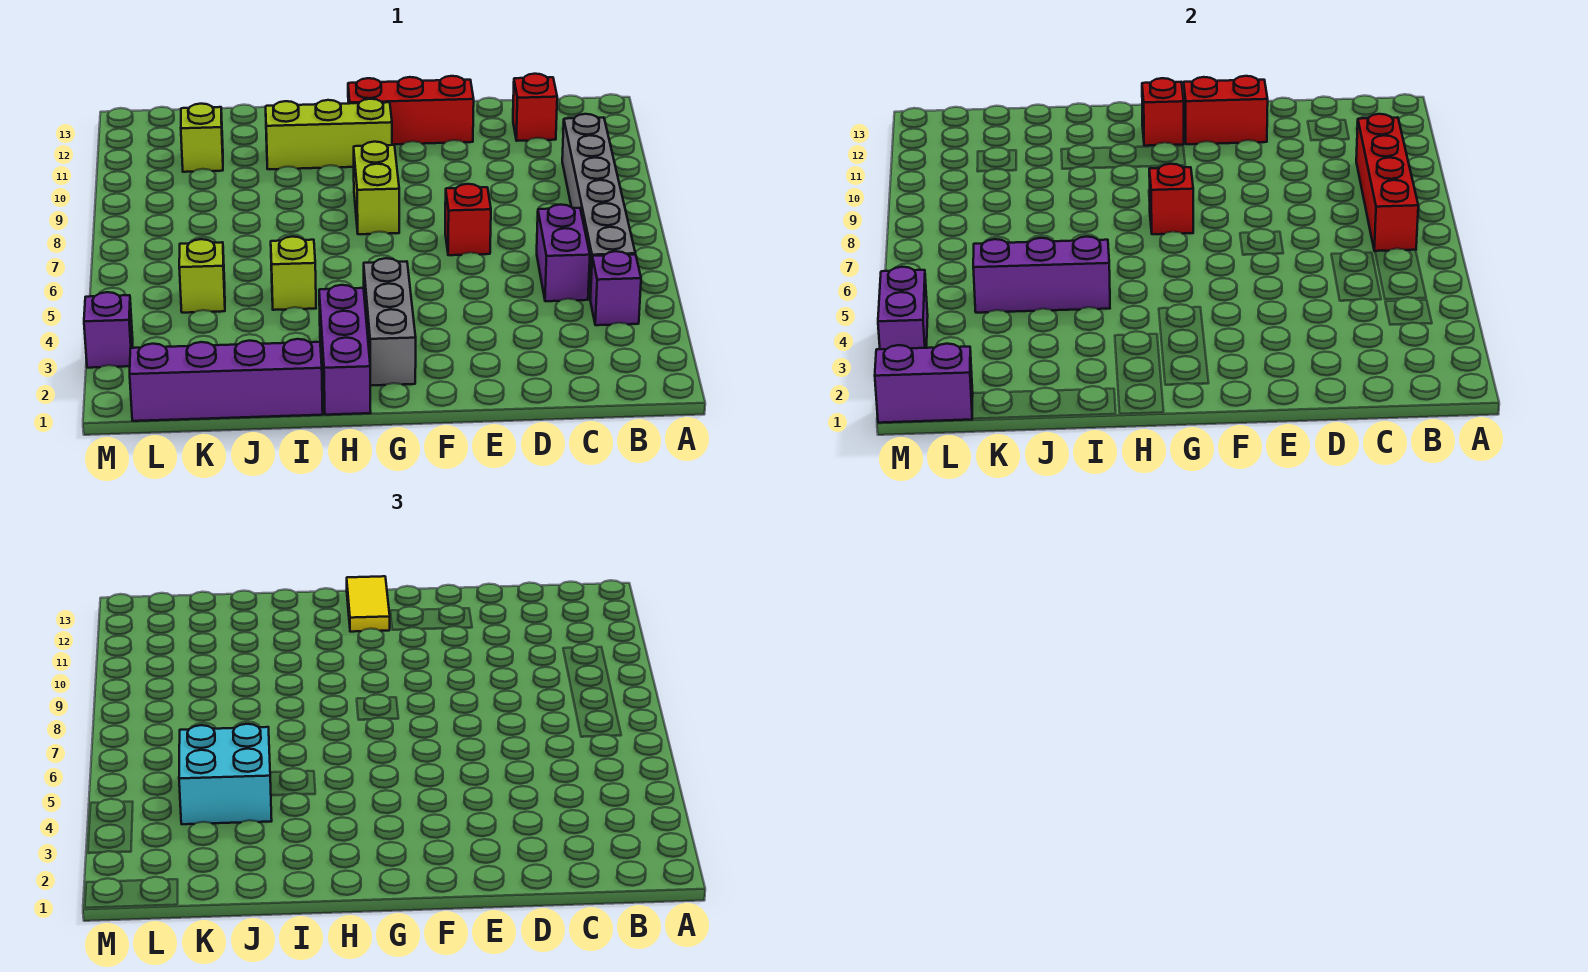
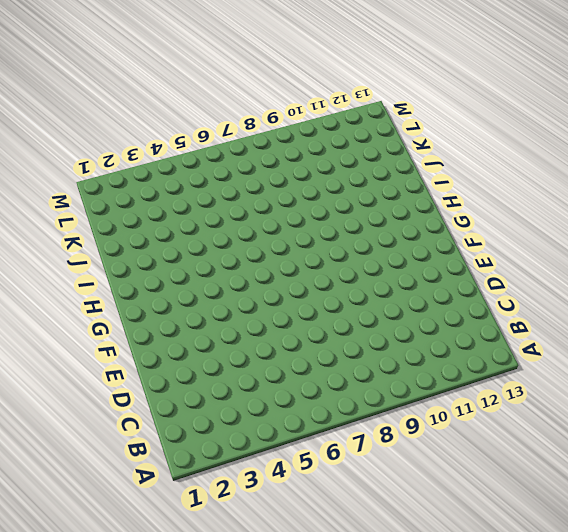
none -> purple 1x1 brick [590,251,641,325]
none -> grey 1x6 brick [562,114,635,299]
none -> purple 1x2 brick [537,205,590,301]

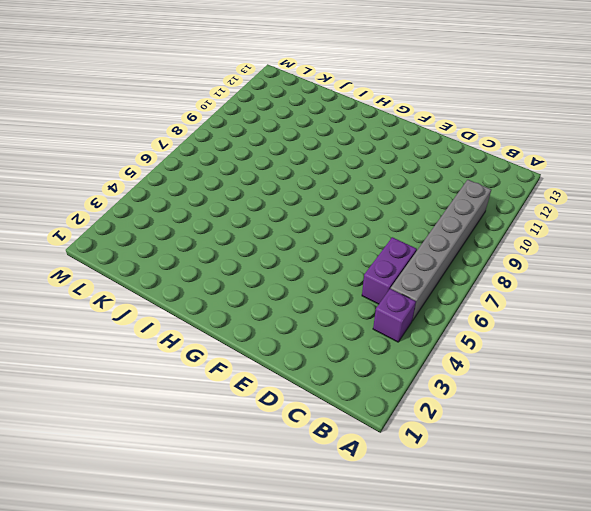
none -> red 1x1 brick [513,74,557,141]
none -> red 1x1 brick [445,184,491,255]
none -> red 1x3 brick [348,76,474,144]

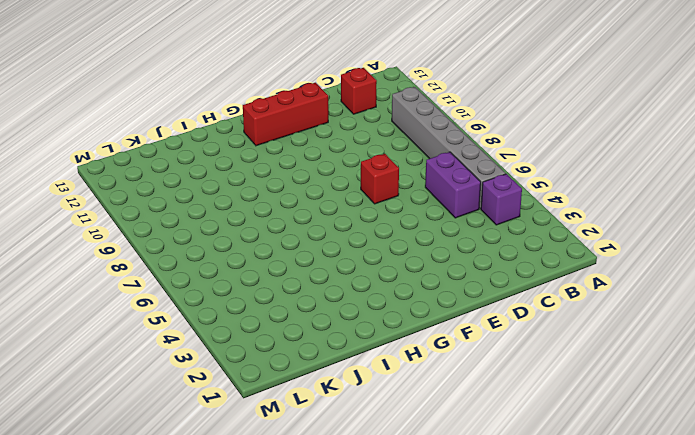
none -> grey 1x3 brick [364,258,416,386]
none -> lime 1x2 brick [354,142,399,234]
none -> lime 1x3 brick [266,99,392,169]

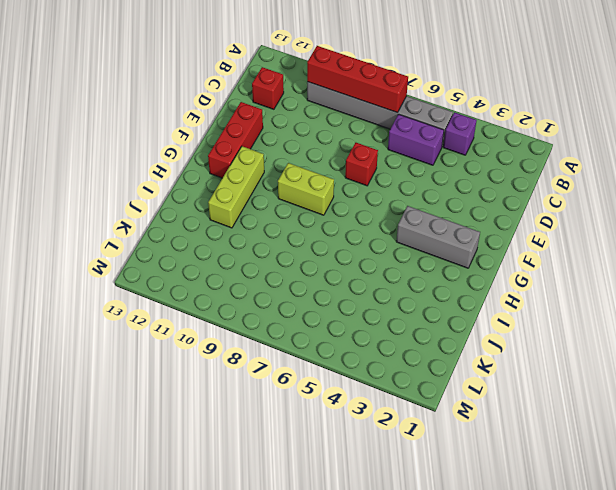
none -> purple 1x3 brick [319,285,371,415]
none -> purple 1x4 brick [130,339,323,421]
none -> lime 1x1 brick [271,237,316,310]

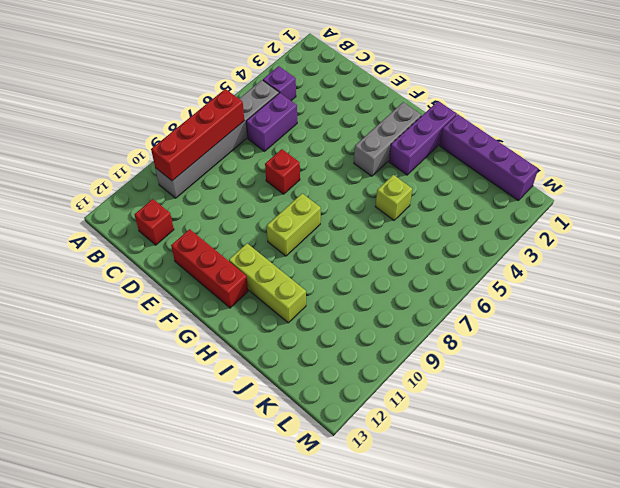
none -> lime 1x1 brick [179,239,225,313]
none -> lime 1x1 brick [181,104,223,172]
none -> purple 1x1 brick [84,292,133,368]

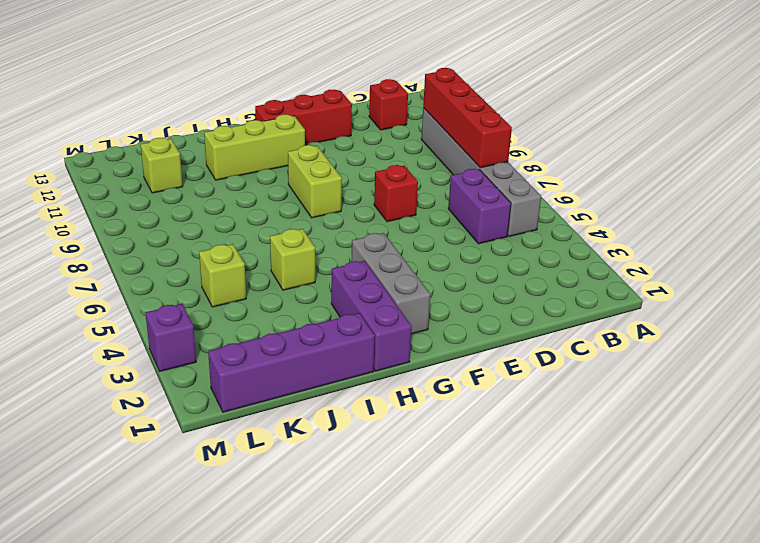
none -> purple 1x1 brick [590,251,641,325]
none -> red 1x2 brick [1184,76,1268,144]
none -> red 1x1 brick [1149,164,1193,234]

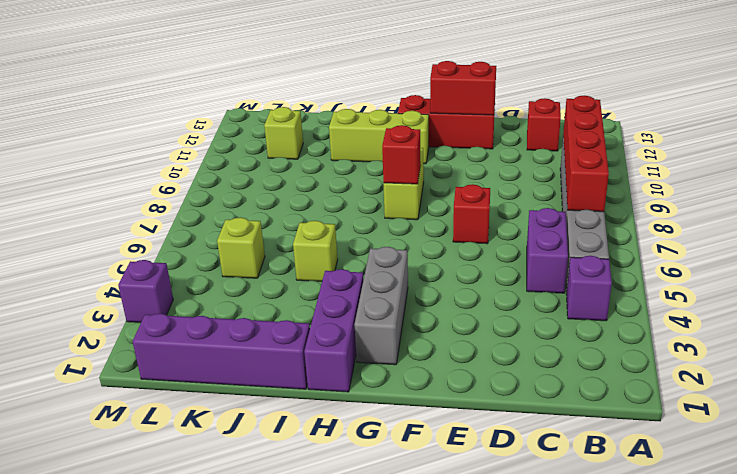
none -> red 1x1 brick [1142,78,1184,146]
none -> purple 1x3 brick [973,237,1110,313]
none -> purple 1x2 brick [875,344,973,423]

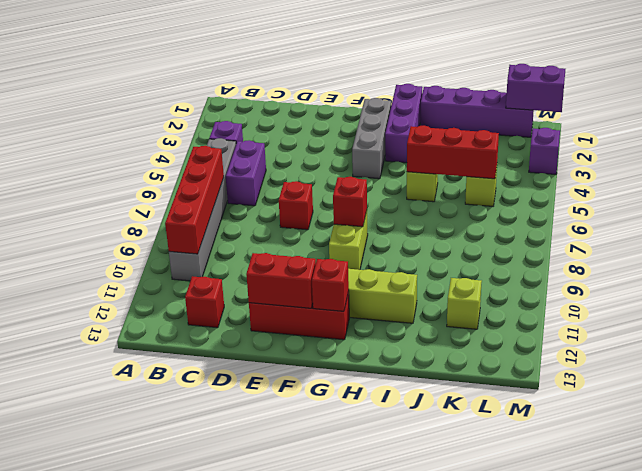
red 1x3 brick [407,126,499,179] -> purple 1x3 brick [973,237,1110,313]
none -> purple 1x2 brick [878,267,928,349]
none -> yellow 1x2 tile [347,576,390,632]
none -> cyan 2x2 brick [179,724,272,824]

